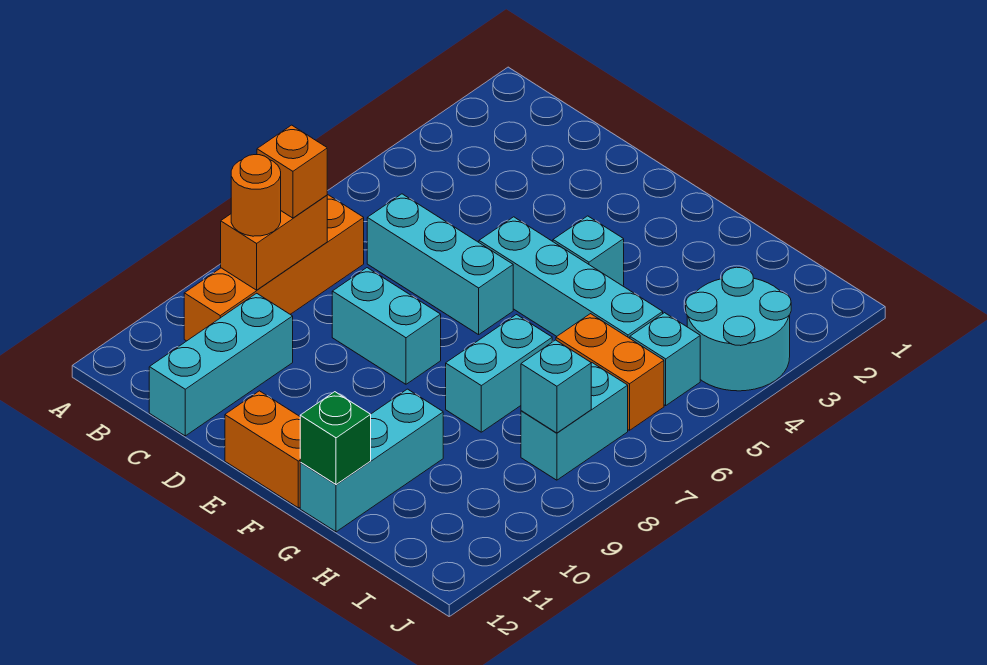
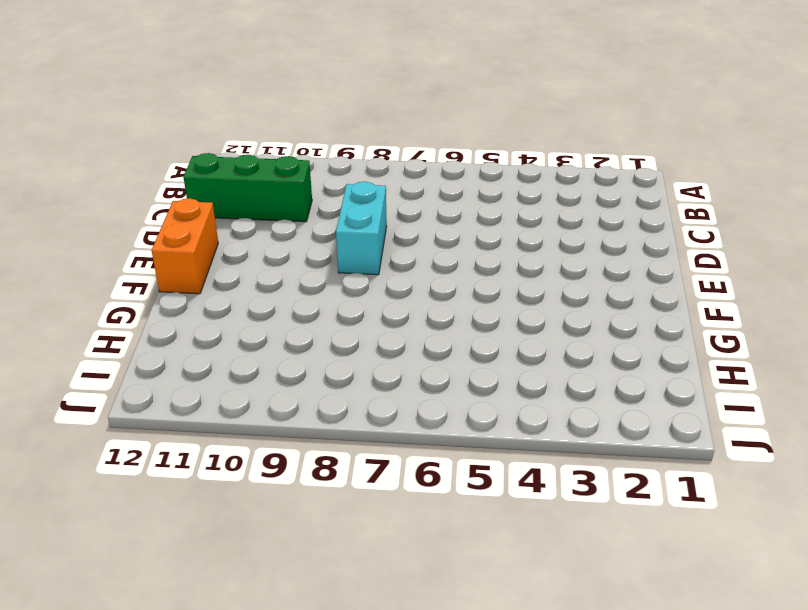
green 1x3 brick [183,153,312,222] -> cyan 1x3 brick [149,293,293,436]
none -> orange 1x4 brick [184,195,364,341]
none -> cyan 1x3 brick [367,194,513,335]
none -> cyan 1x4 brick [479,217,663,338]

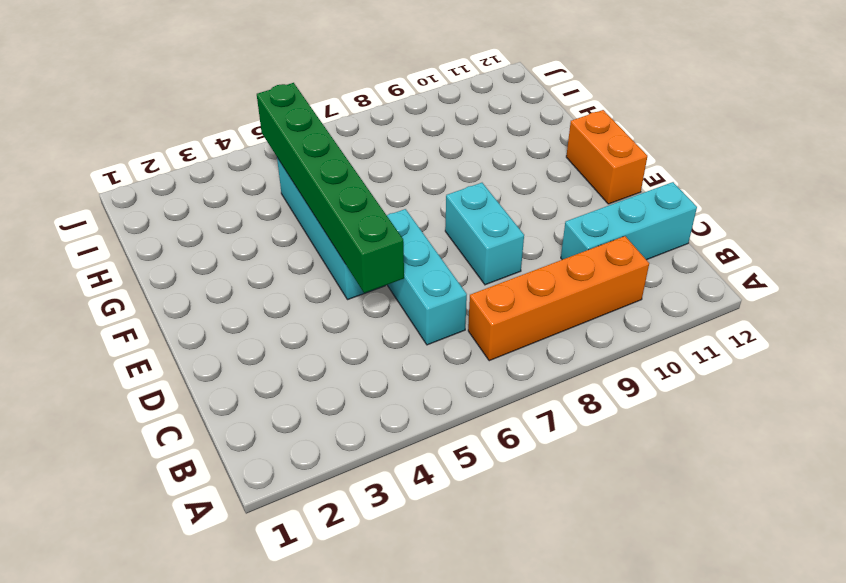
green 1x6 brick [257,83,404,293] -> none
none -> cyan 1x1 brick [553,216,624,286]
none -> cyan 1x2 brick [446,315,552,432]
none -> cyan 1x3 brick [300,389,443,532]

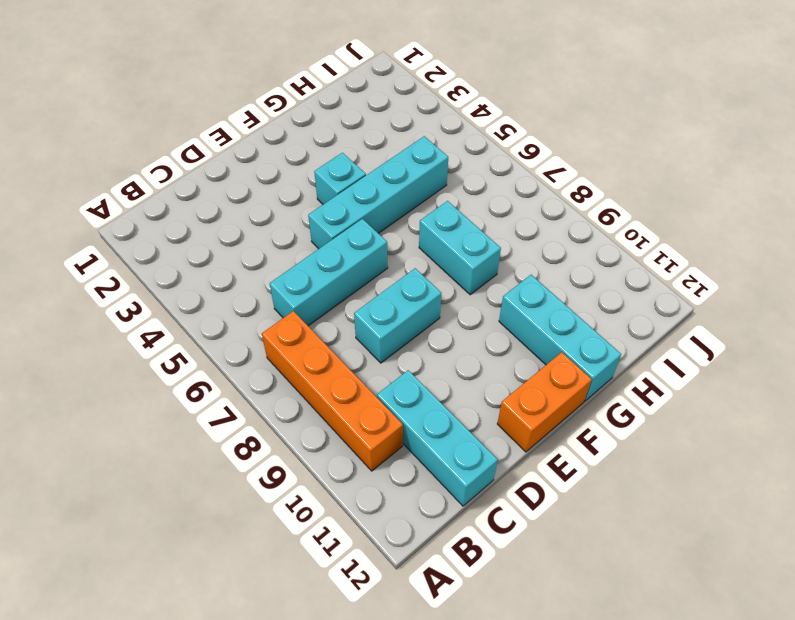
none -> orange 1x2 brick [556,314,664,430]
none -> cyan 2x2 round brick [686,267,791,391]
none -> cyan 1x1 brick [630,313,700,405]

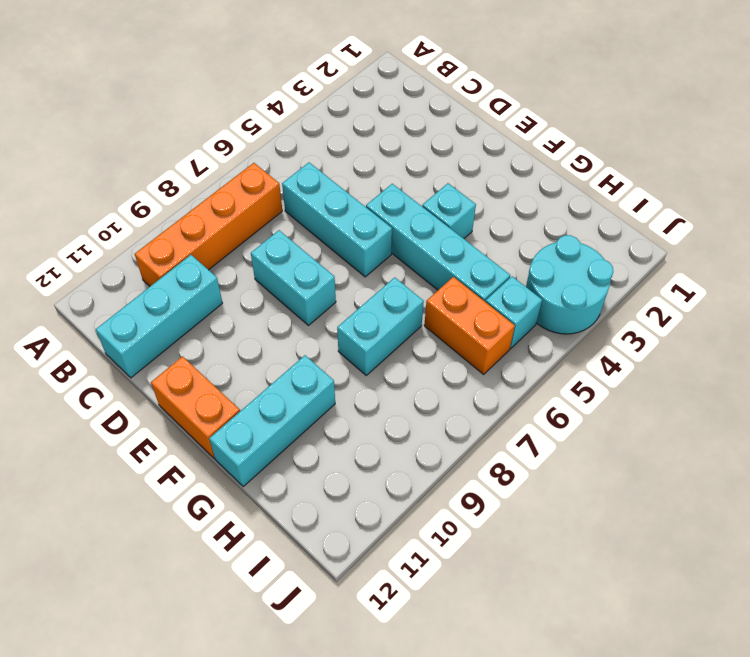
none -> cyan 1x2 brick [521,363,628,480]
none -> orange 1x2 brick [221,195,327,290]
none -> green 1x1 brick [300,392,371,485]

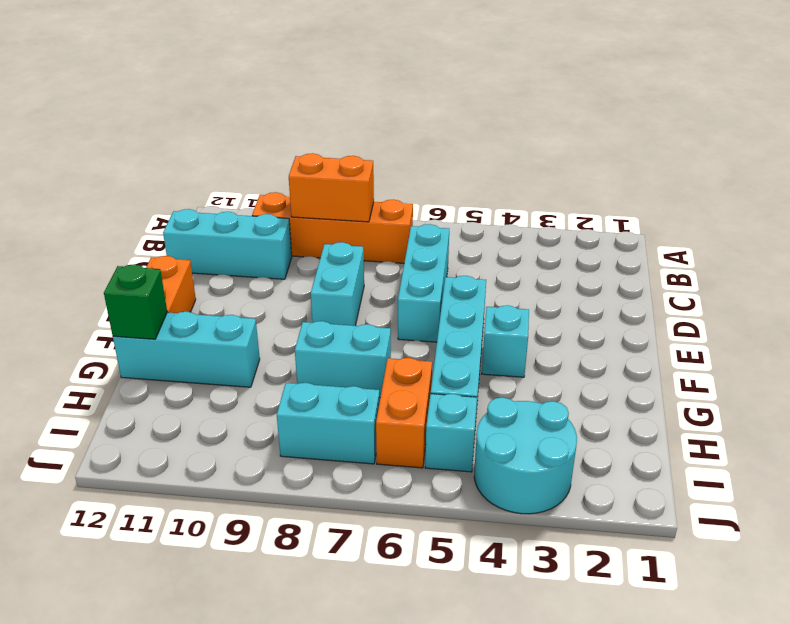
none -> cyan 1x1 brick [521,340,591,433]
none -> orange 1x1 brick [257,125,327,218]
none -> orange 1x1 round brick [231,155,281,236]

